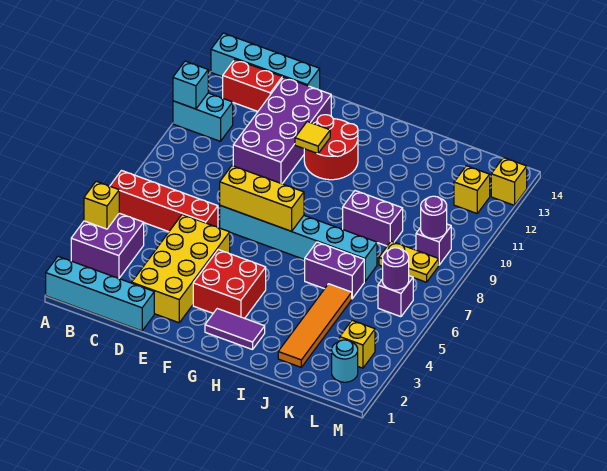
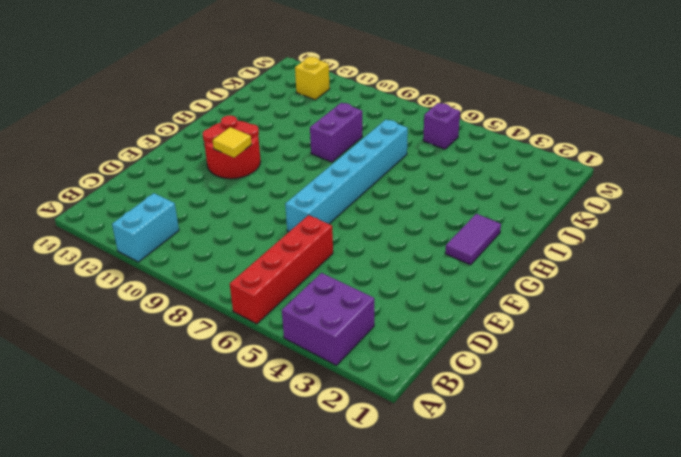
none -> cyan 1x4 brick [46,256,154,331]
none -> cyan 1x4 brick [211,33,320,90]
none -> red 1x2 brick [223,59,282,111]

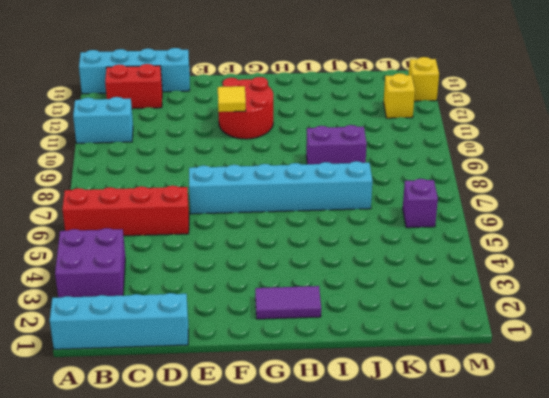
none -> yellow 2x4 brick [132,215,230,323]
none -> purple 2x4 brick [233,77,331,184]
none -> red 2x2 brick [193,250,266,318]

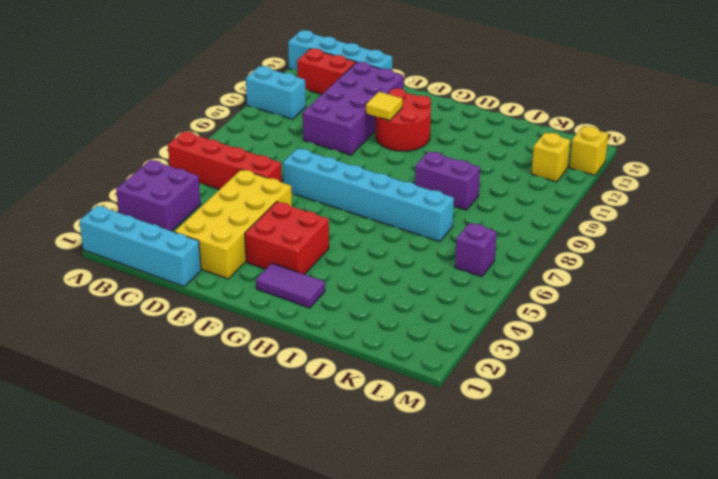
none -> purple 1x2 brick [305,242,364,299]
none -> orange 1x4 tile [278,284,352,367]
none -> yellow 1x2 plate [379,241,439,282]

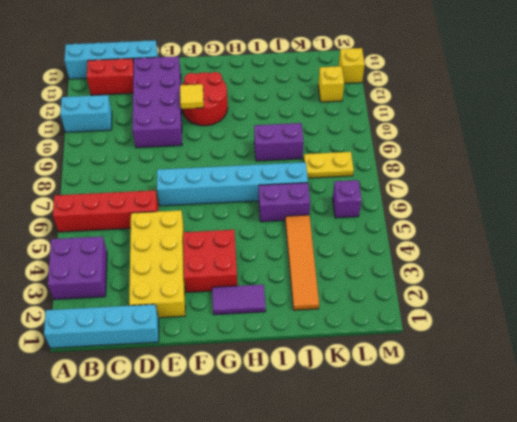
none -> cyan 1x1 round brick [332,340,358,382]
none -> yellow 1x1 brick [340,320,375,368]
none -> purple 1x1 brick [416,224,451,265]

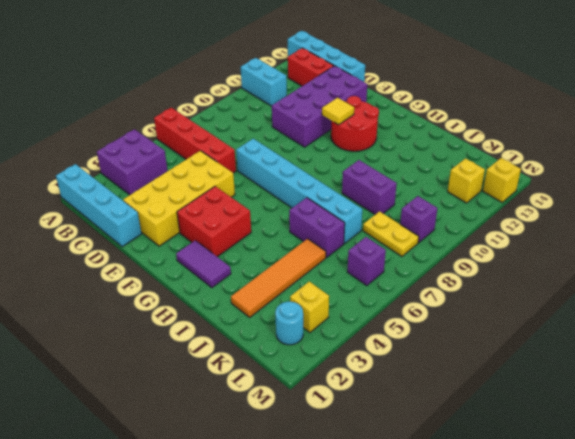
none -> yellow 1x1 brick [84,181,119,229]
none -> cyan 1x1 brick [173,61,208,109]
none -> yellow 1x3 brick [220,166,304,231]

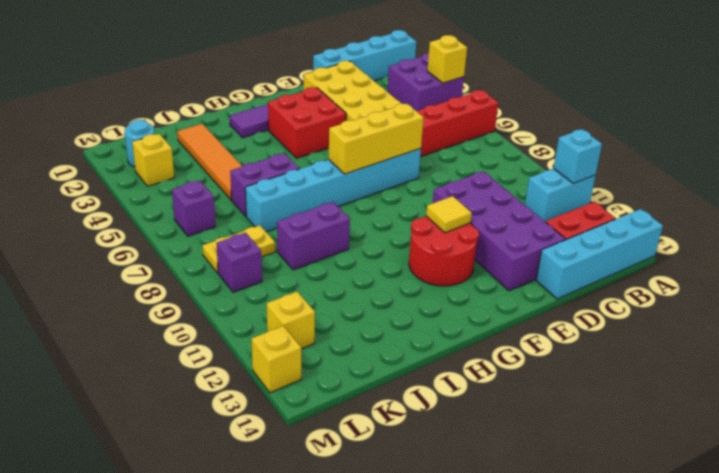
none -> purple 1x1 round brick [383,248,409,290]
none -> purple 1x1 round brick [421,196,447,238]

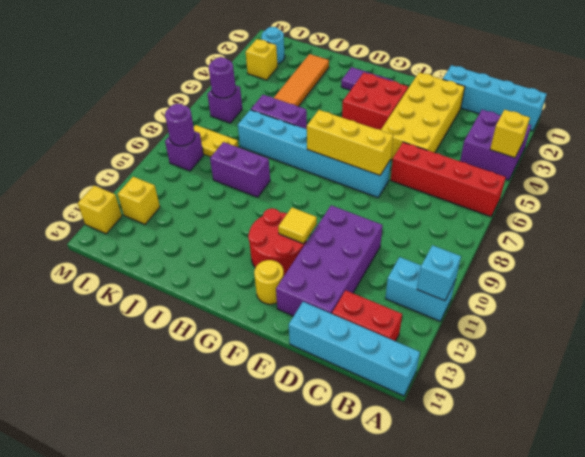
yellow 1x1 round brick [254,260,284,304] -> none

